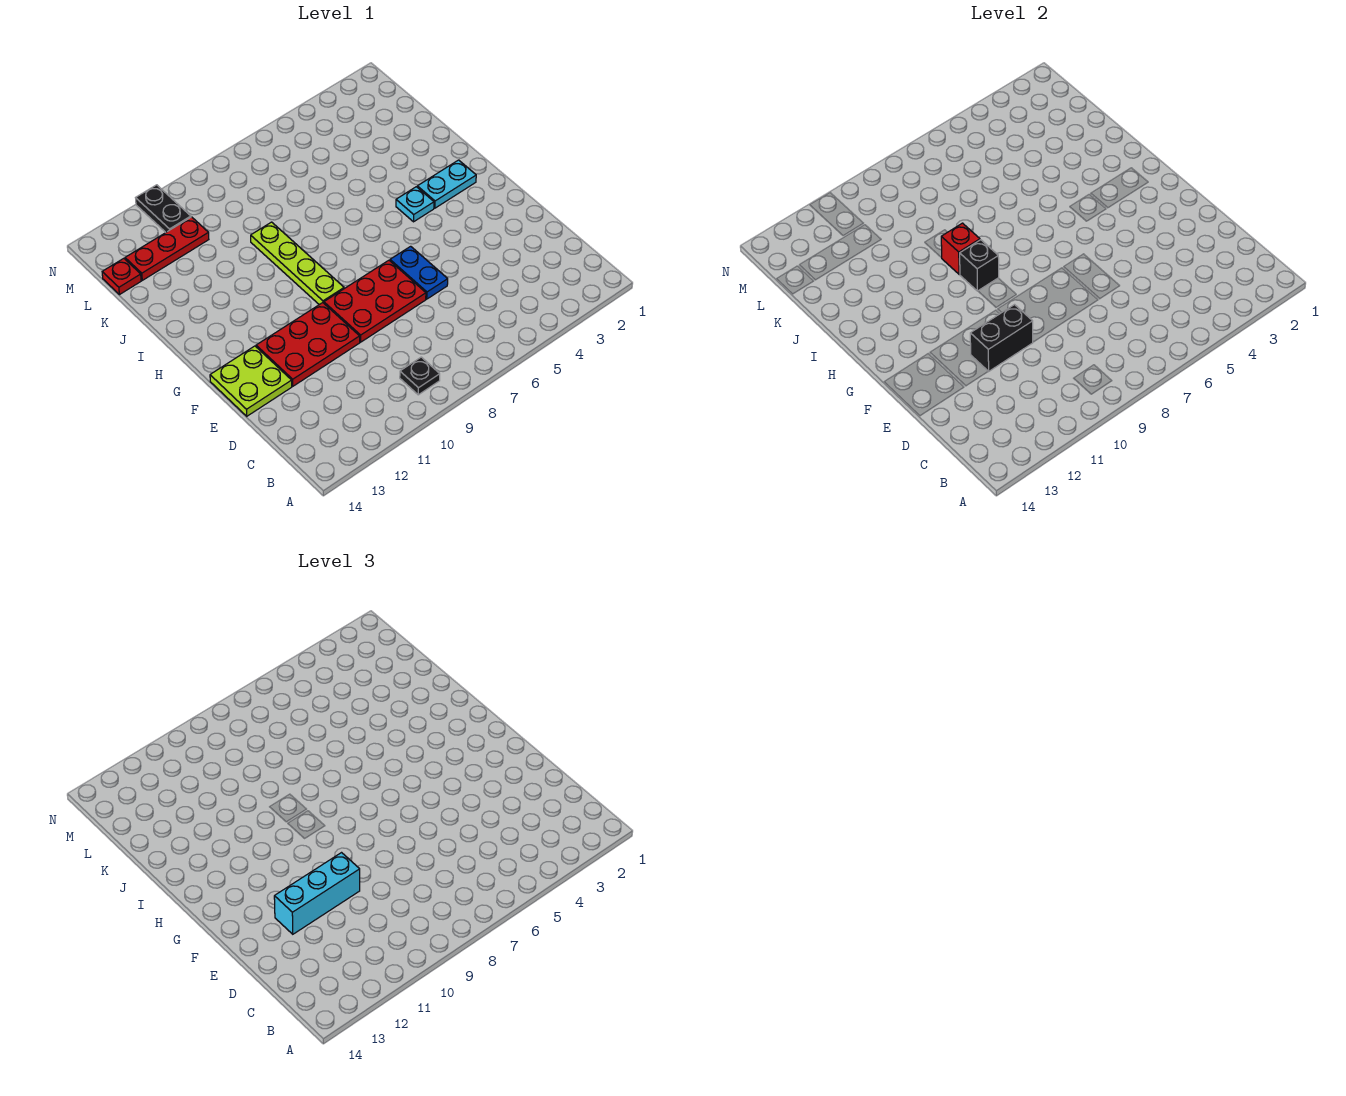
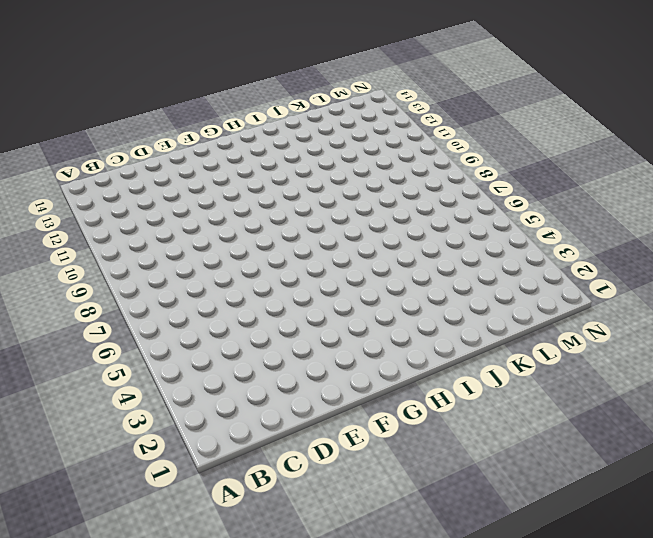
none -> black 1x1 plate [400,357,440,395]
none -> blue 1x2 plate [390,246,448,299]
none -> red 2x3 plate [324,260,426,342]

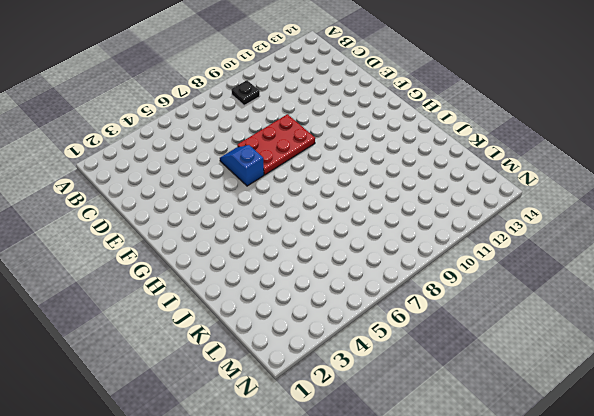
blue 1x2 slope [220,145,264,186] -> blue 1x2 plate [390,246,448,299]
none -> red 2x3 plate [256,303,360,386]
none -> lime 2x2 plate [210,346,292,416]
none -> lime 1x4 plate [251,222,344,305]

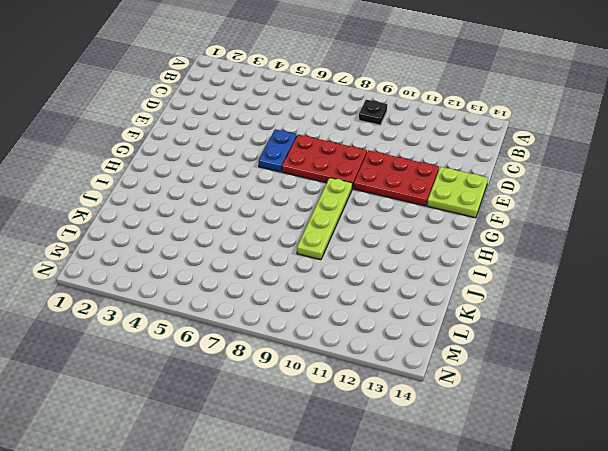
none -> cyan 1x2 plate [417,160,476,208]
none -> cyan 1x1 plate [396,187,434,222]
none -> red 1x3 plate [125,217,209,280]

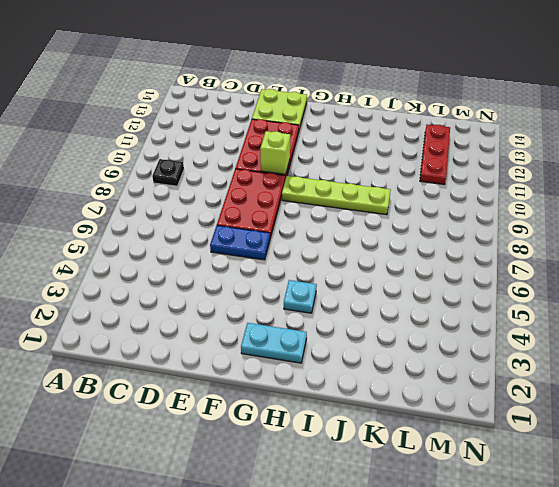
lime 1x1 brick [260,131,290,174] -> none
cyan 1x2 plate [241,323,307,363] -> cyan 1x2 plate turned to [417,160,476,208]
none -> red 1x1 plate [102,258,141,295]
none -> black 1x2 plate [136,185,191,232]
none -> black 1x2 brick [970,305,1033,372]

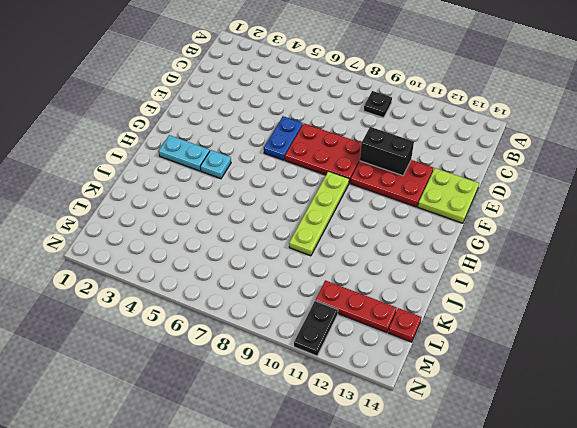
none -> black 1x1 brick [960,240,999,291]
none -> red 1x1 brick [941,223,980,274]
none -> cyan 1x3 brick [274,853,360,934]

